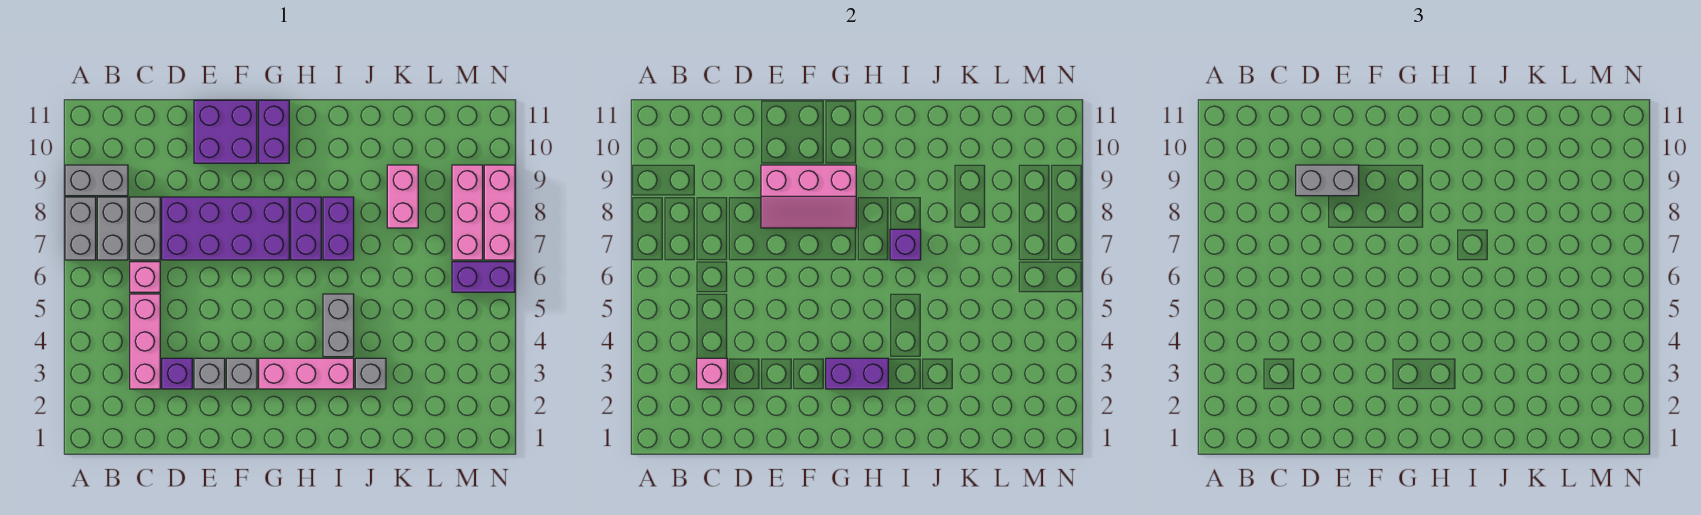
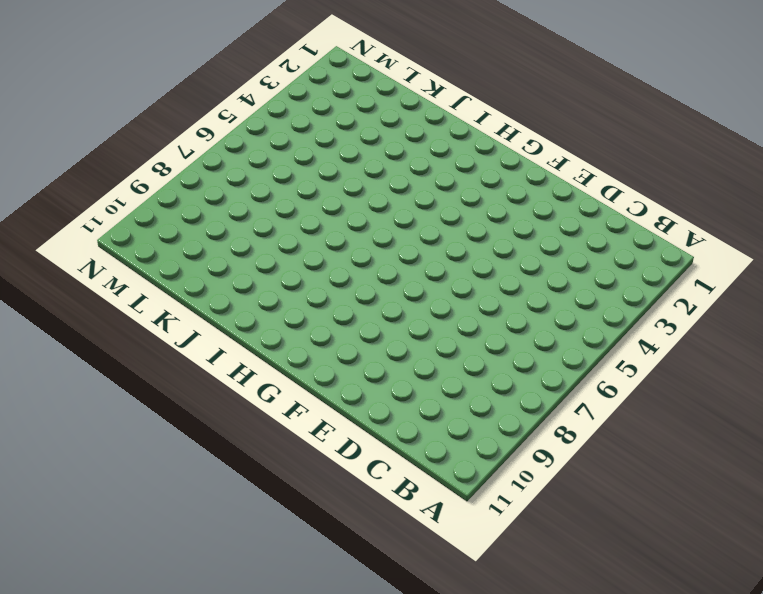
none -> grey 1x2 brick [65,197,96,260]
none -> grey 1x2 brick [65,165,128,196]
none -> grey 1x2 brick [97,197,128,260]

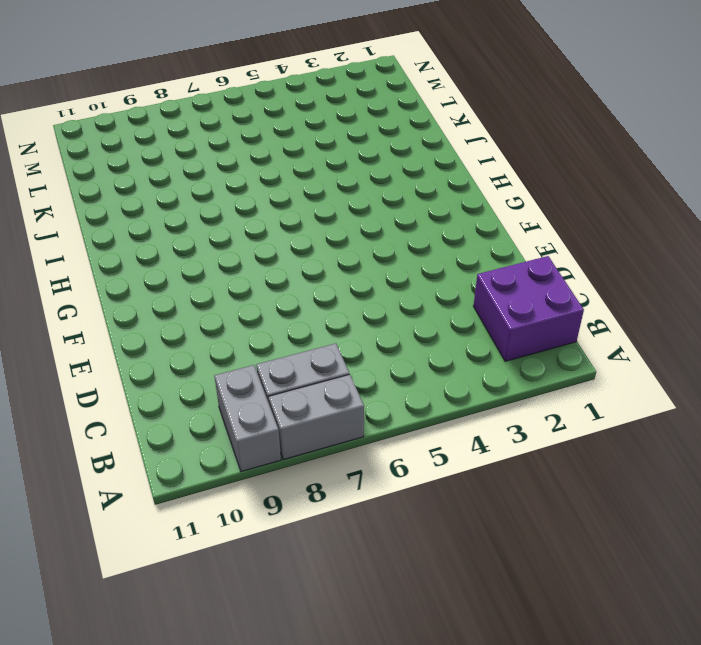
purple 2x2 brick [473,256,584,361] -> purple 2x2 brick moved to [194,100,257,163]
none -> pink 1x3 brick [130,294,160,389]
none -> pink 1x1 brick [130,262,160,292]
none -> grey 1x2 brick [130,197,160,260]

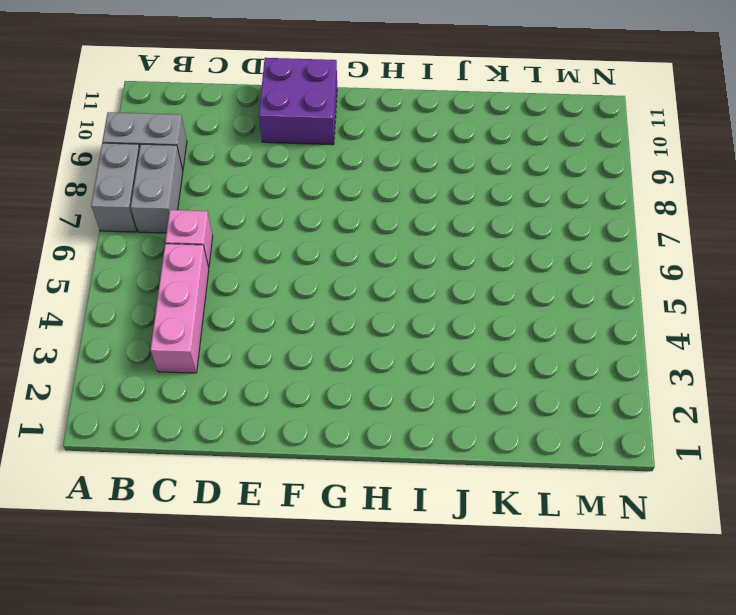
none -> grey 1x2 brick [130,197,160,260]
none -> purple 1x1 brick [162,358,192,389]
none -> purple 2x4 brick [162,197,289,260]

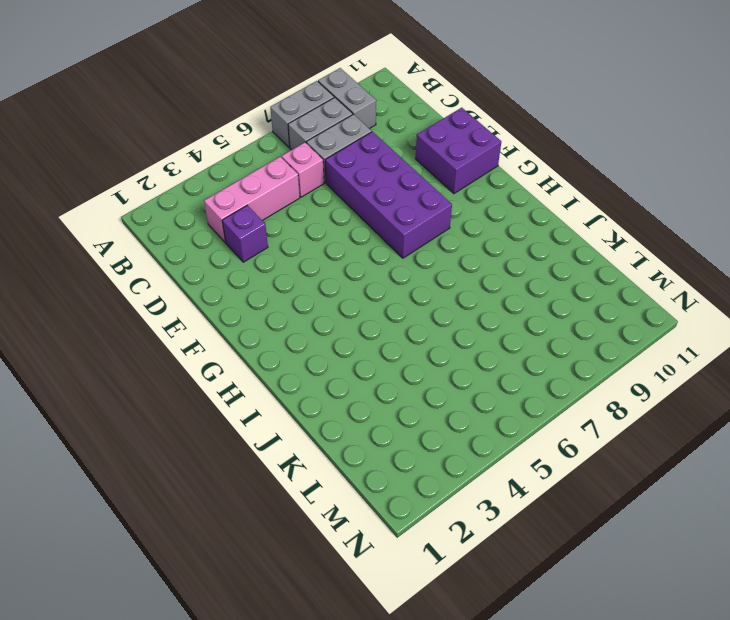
none -> grey 1x1 brick [194,358,225,389]
none -> grey 1x1 brick [226,358,257,389]
none -> pink 1x3 brick [259,358,354,389]

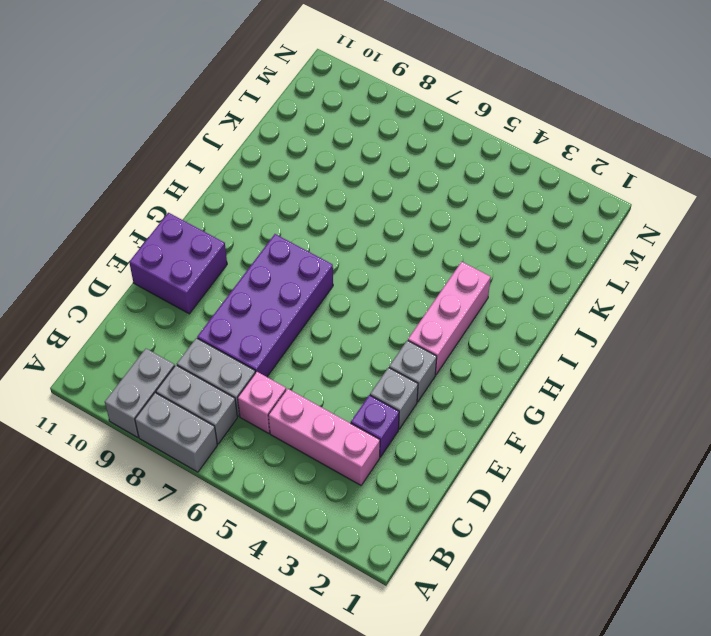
none -> purple 1x2 brick [259,100,289,163]
none -> purple 1x2 brick [291,197,321,260]
none -> grey 1x2 brick [323,294,354,357]

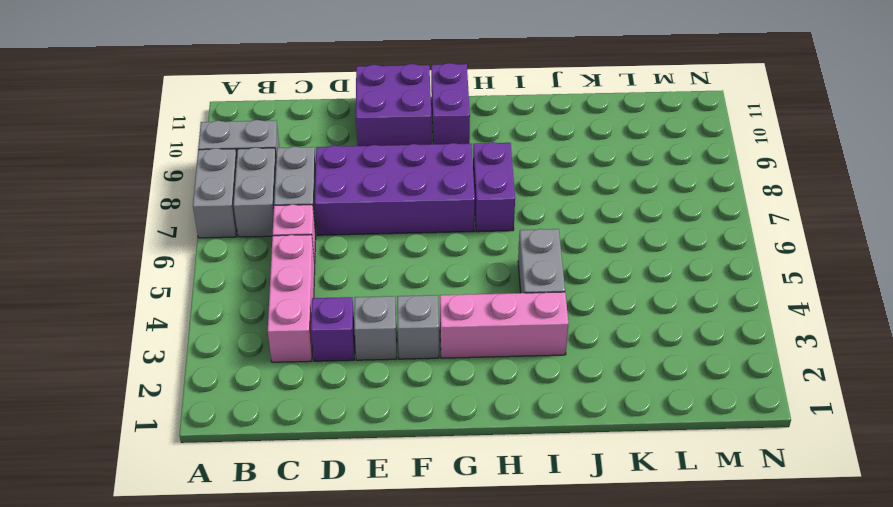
none -> purple 1x2 brick [323,197,354,260]
none -> grey 1x1 brick [355,358,386,389]
none -> pink 1x2 brick [387,165,418,228]

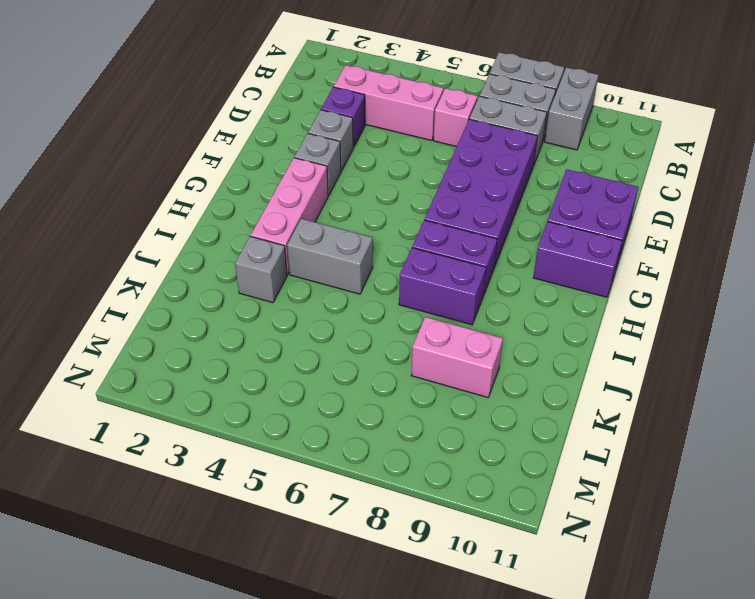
none -> purple 1x2 brick [452,262,515,292]
none -> pink 1x3 brick [452,165,483,260]
none -> pink 1x3 brick [484,165,515,260]

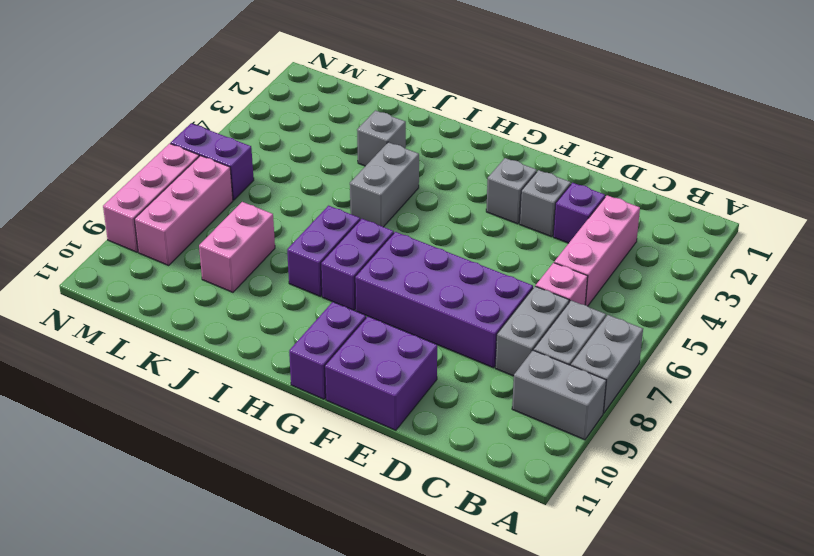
none -> pink 1x3 brick [259,358,354,389]
none -> pink 1x1 brick [697,358,727,389]
none -> pink 2x3 slope [761,165,856,228]

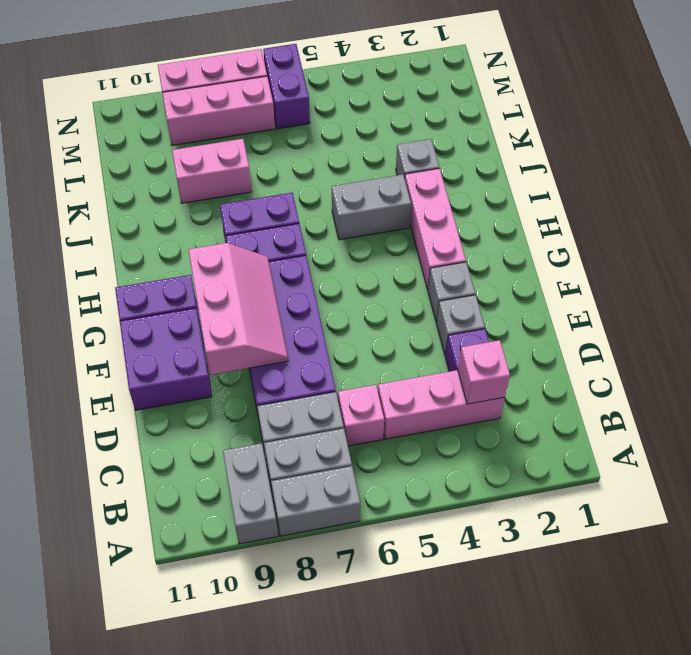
none -> purple 1x2 brick [826,358,888,389]
none -> purple 1x1 brick [890,229,921,260]
none -> grey 1x2 brick [1296,165,1359,196]

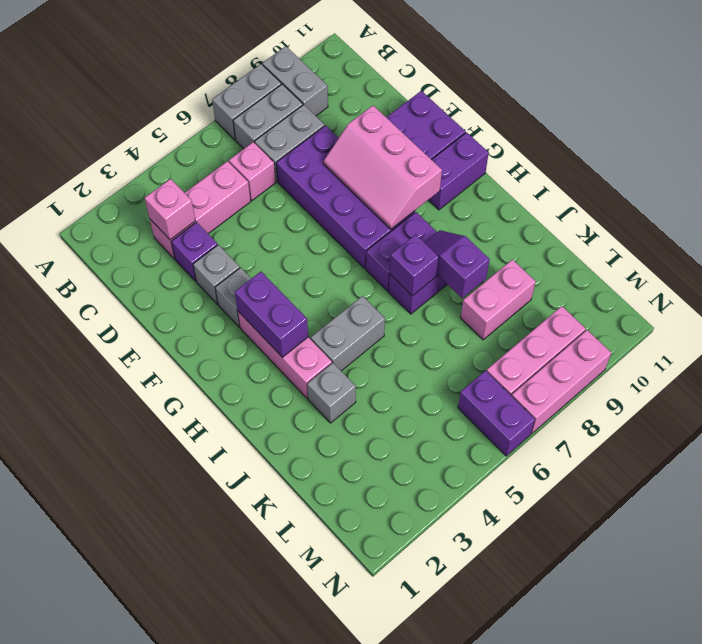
purple 1x2 slope [425,230,490,298] -> none
none -> grey 1x2 brick [1296,165,1359,196]

